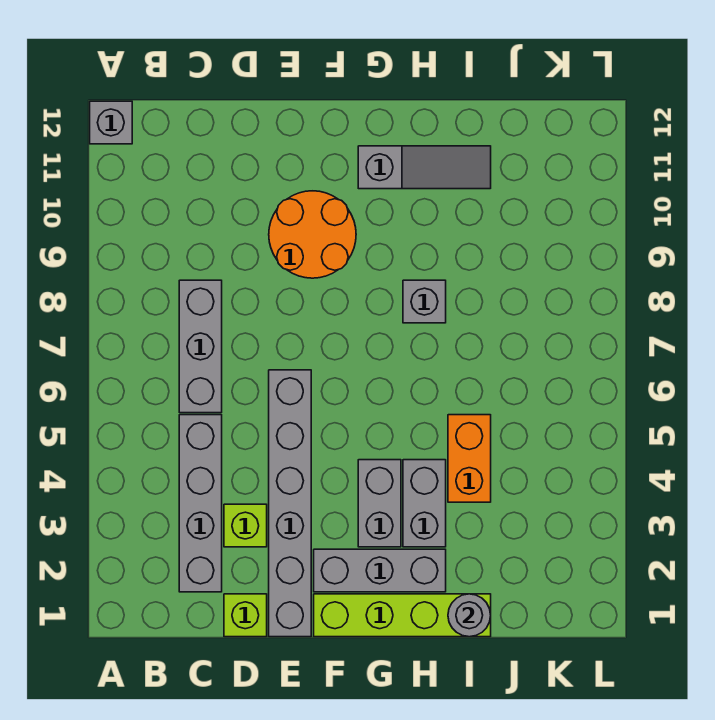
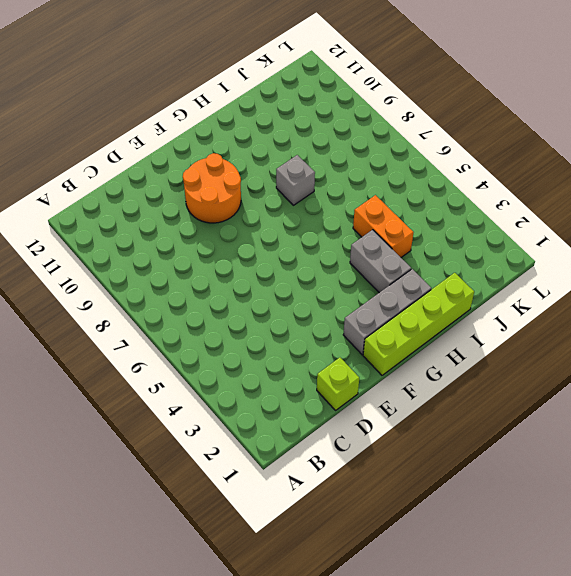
none -> grey 1x1 brick [90,101,132,144]
none -> grey 1x4 brick [179,415,222,592]
none -> grey 1x3 brick [179,280,222,413]

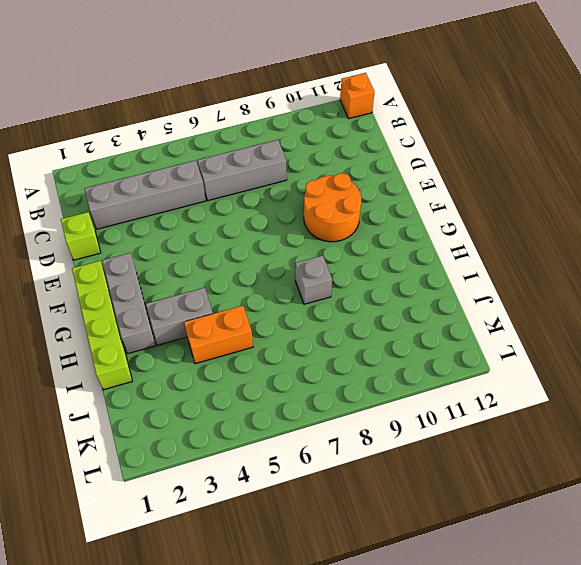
orange 1x1 brick [340,73,375,119] -> grey 1x1 brick [90,101,132,144]
none -> lime 1x1 brick [224,504,267,547]
none -> grey 1x6 brick [269,370,311,637]
none -> grey 1x2 brick [358,460,401,547]

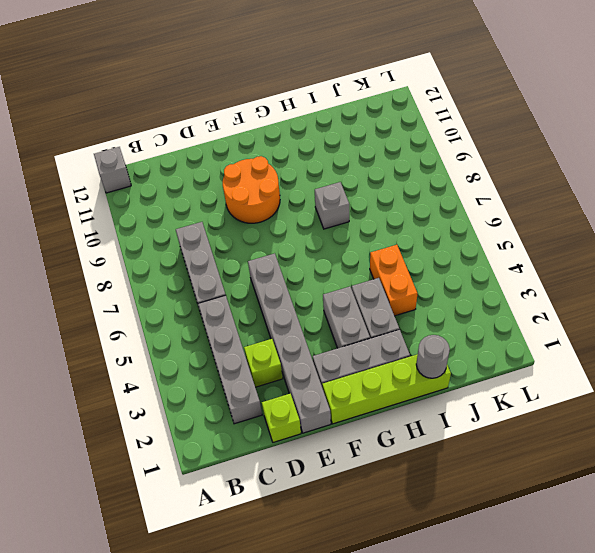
none -> grey 1x3 slope [358,146,491,189]

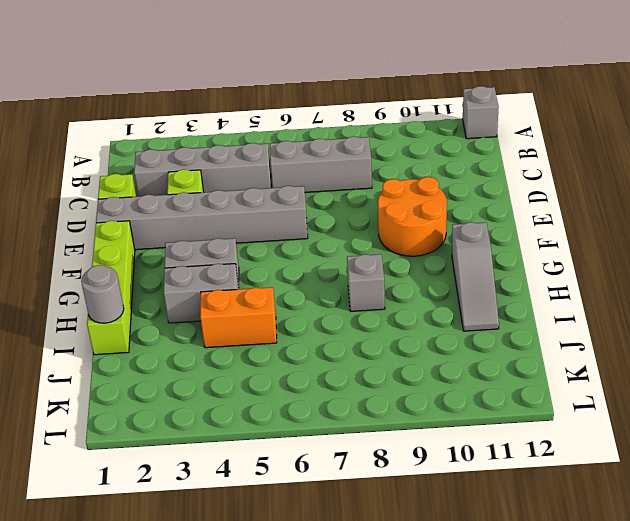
none -> grey 1x3 brick [314,549,446,592]

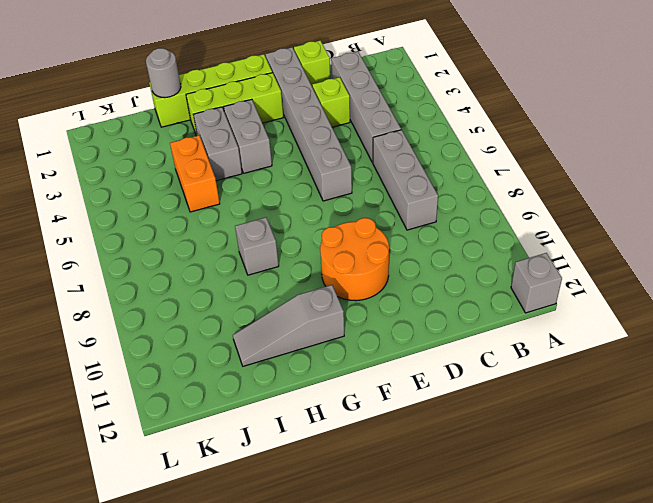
lime 1x3 brick [186,73,283,136] -> grey 1x3 brick [314,549,446,592]

